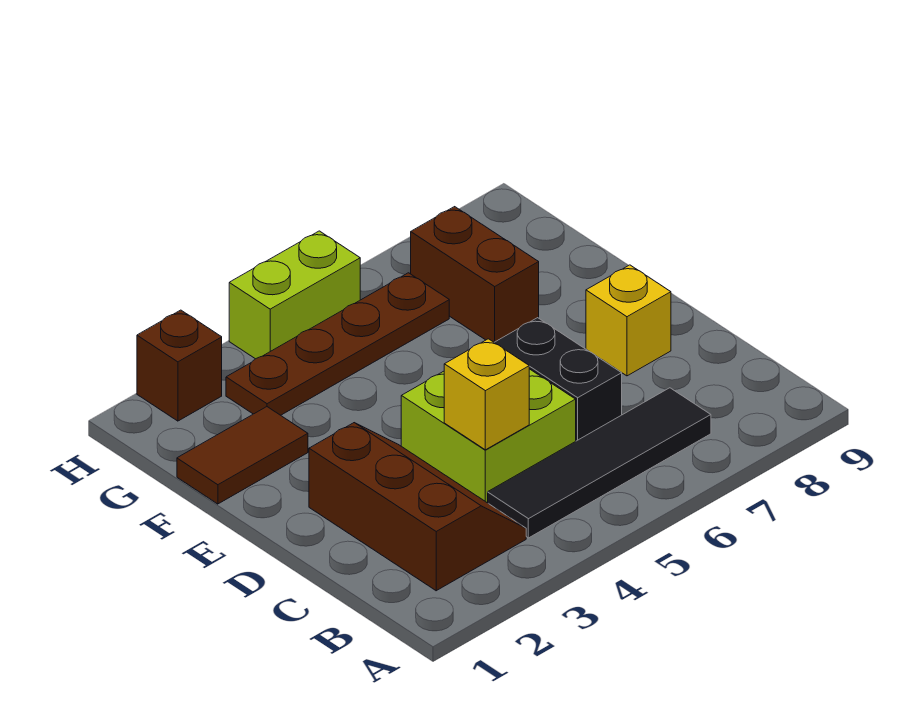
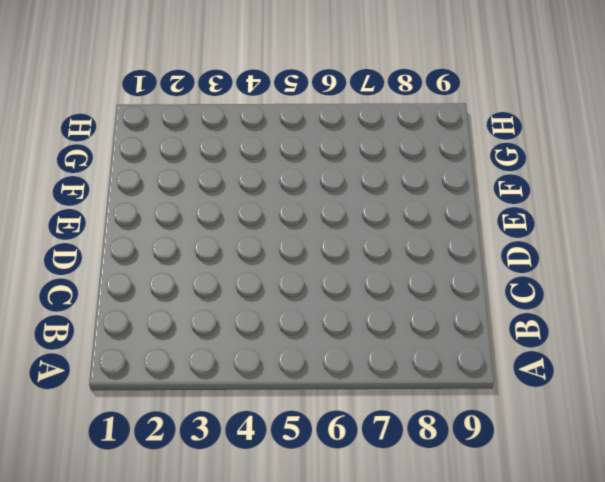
none -> brown 2x3 slope [309,423,526,591]
none -> black 1x4 tile [488,388,711,538]

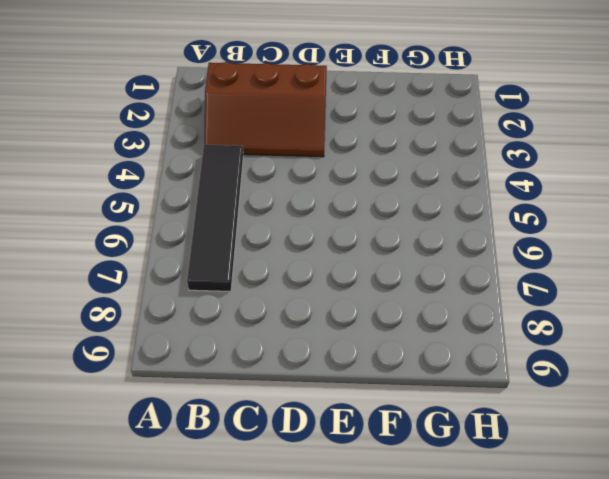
none -> lime 2x2 brick [401,369,576,503]
none -> black 1x2 brick [494,318,622,441]

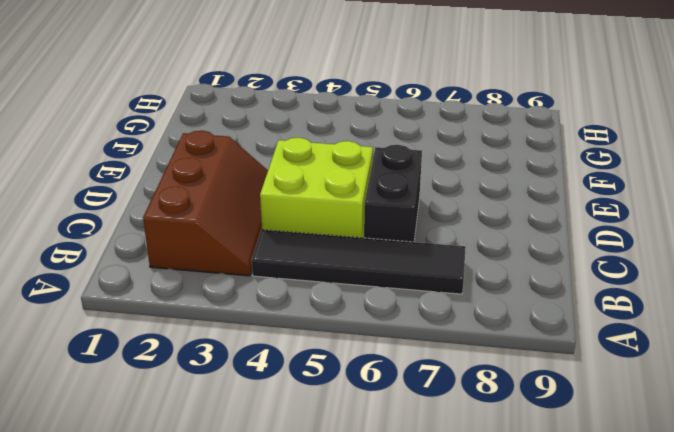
none -> yellow 1x1 brick [586,265,671,376]
none -> brown 1x2 tile [177,407,308,504]

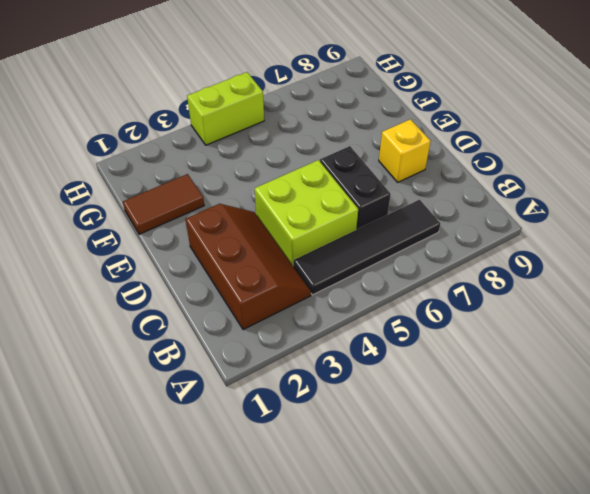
none -> brown 1x2 brick [411,207,539,342]
none -> brown 1x4 plate [226,273,449,415]

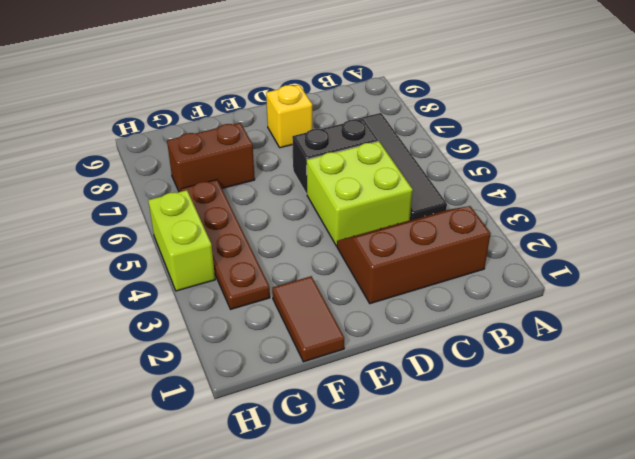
none -> brown 1x1 brick [137,310,222,421]
none -> yellow 1x1 brick [444,339,529,450]

